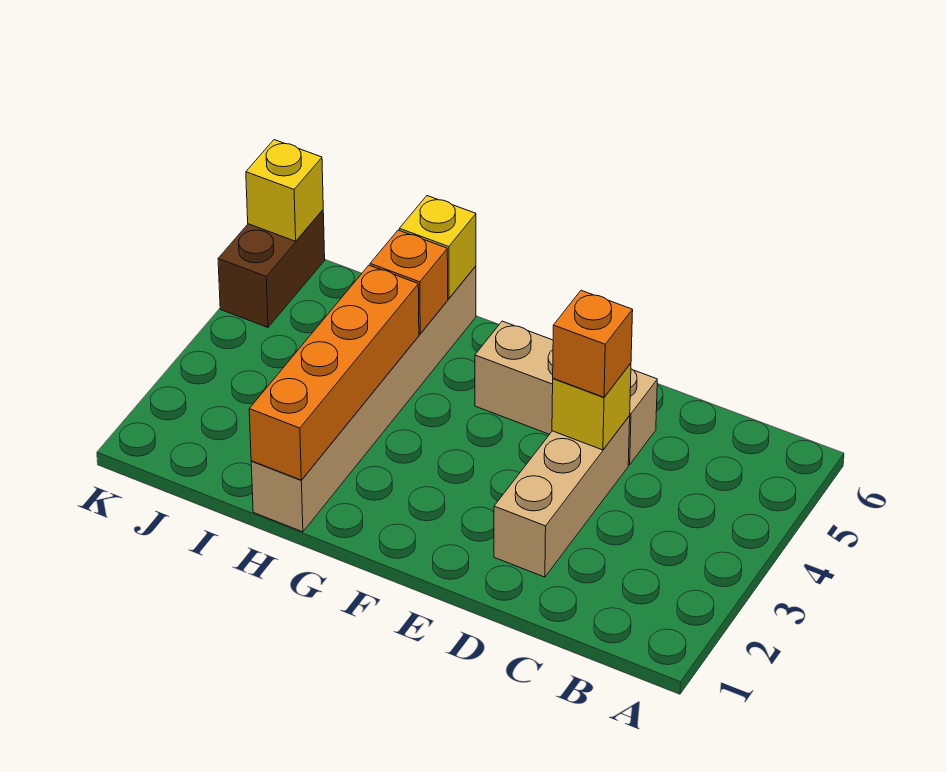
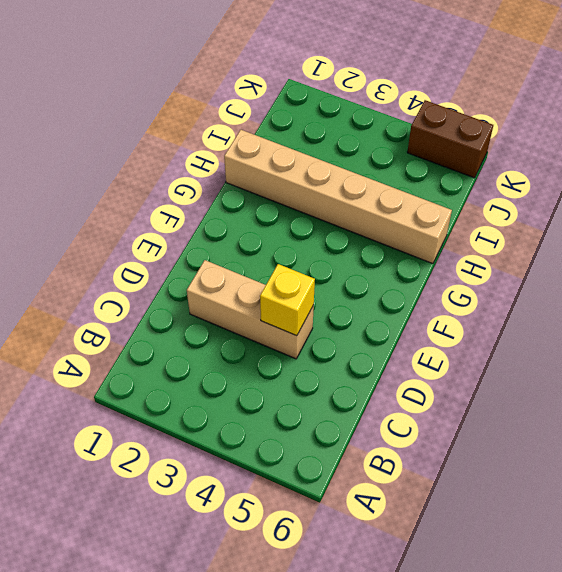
none -> tan 1x3 brick [475,321,657,465]
none -> orange 1x4 brick [249,265,419,480]

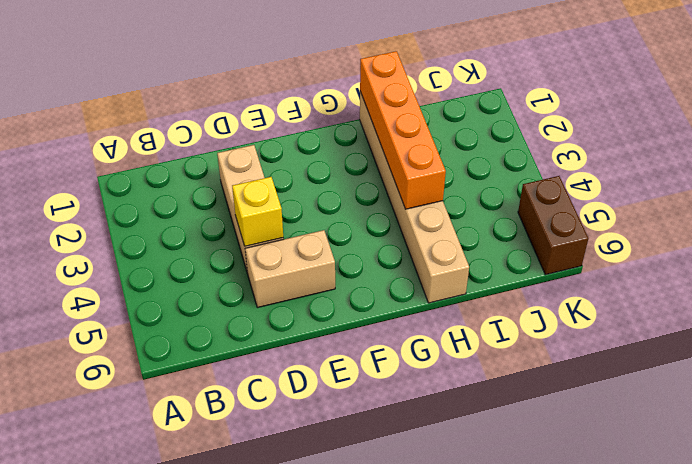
tan 1x2 brick [245,230,335,308] -> tan 1x3 brick [475,321,657,465]
none -> orange 1x1 brick [370,230,448,334]
none -> yellow 1x1 brick [399,196,476,298]

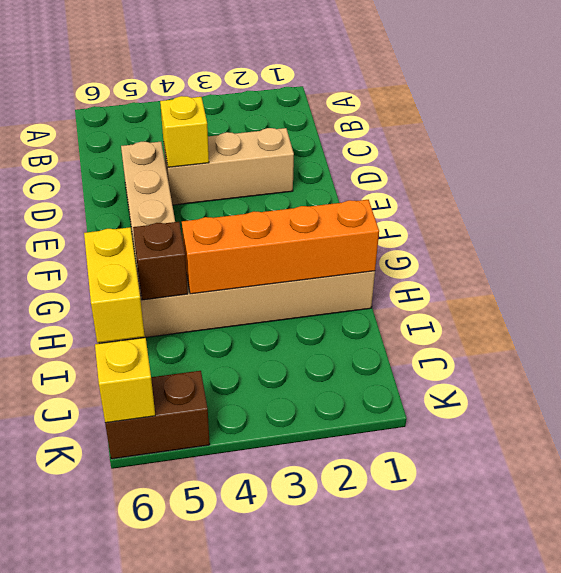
brown 1x1 brick [133,222,188,300] -> orange 1x1 brick [370,230,448,334]
yellow 1x2 brick [84,227,145,343] -> yellow 1x1 brick [399,196,476,298]
none -> orange 1x1 brick [553,290,633,397]

